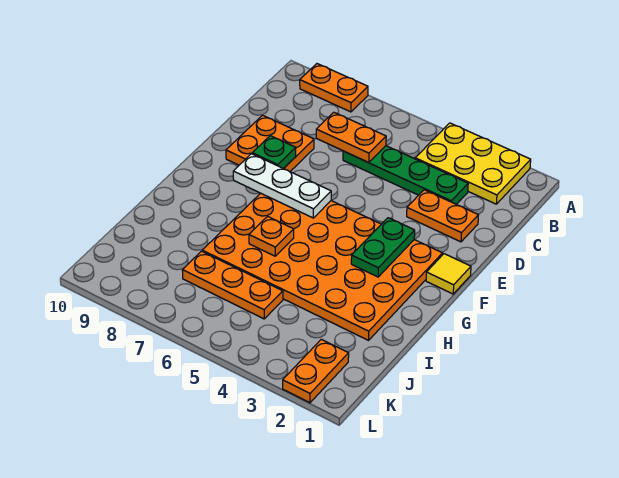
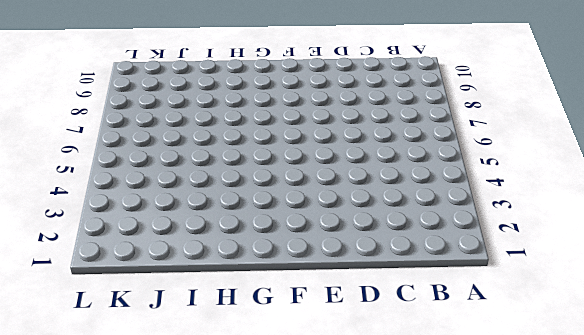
none -> yellow 2x3 plate [415,123,531,204]
none -> orange 1x2 plate [300,64,368,112]
none -> green 1x4 plate [343,146,468,204]

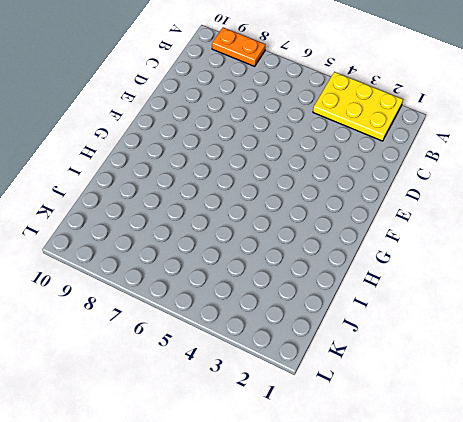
none -> green 1x4 plate [343,146,468,204]
none -> orange 1x2 plate [407,190,478,242]
none -> orange 2x2 plate [226,115,314,172]

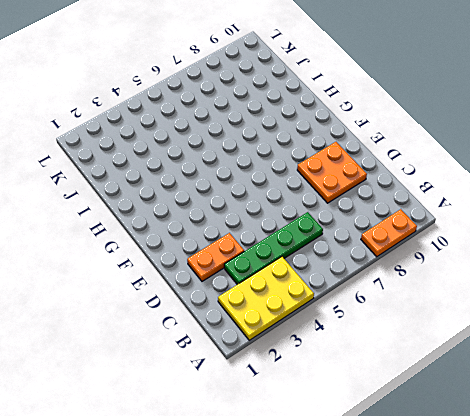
none -> yellow 1x1 tile [426,254,471,294]
none -> orange 4x6 plate [202,193,443,340]
none -> orange 1x3 plate [182,251,283,319]

